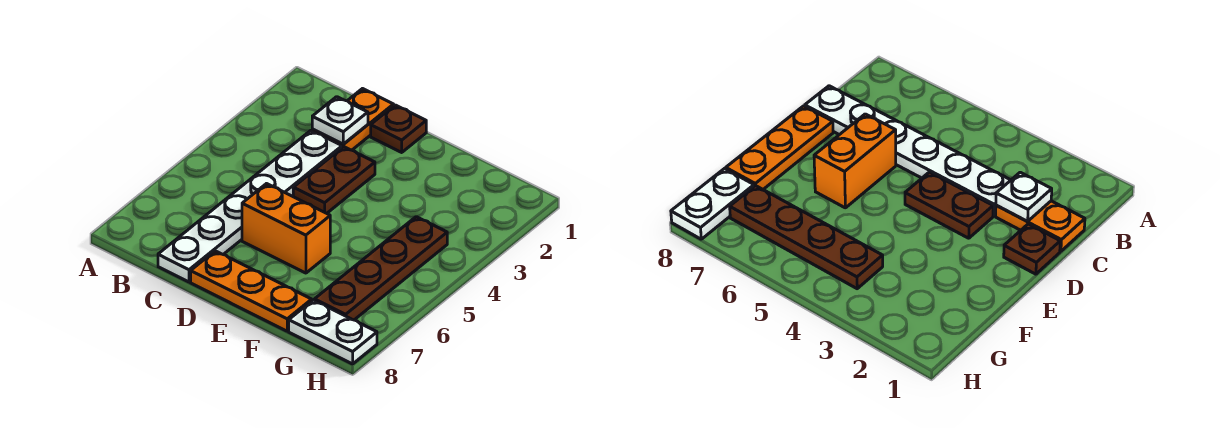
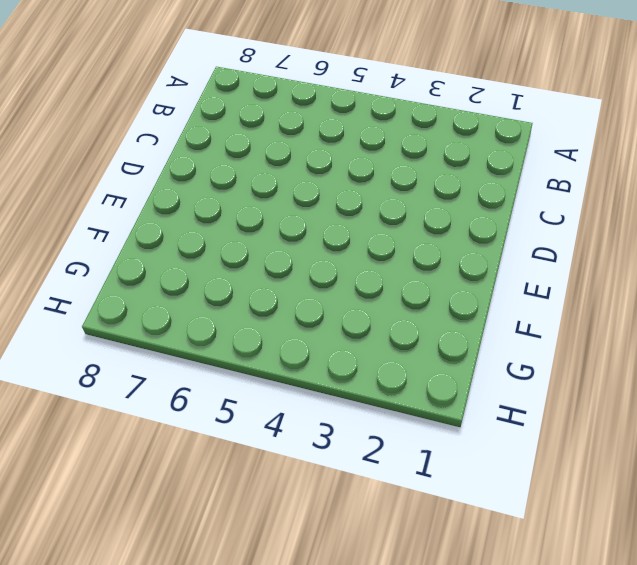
none -> orange 1x2 plate [312,89,394,150]
none -> white 1x6 plate [158,130,342,282]

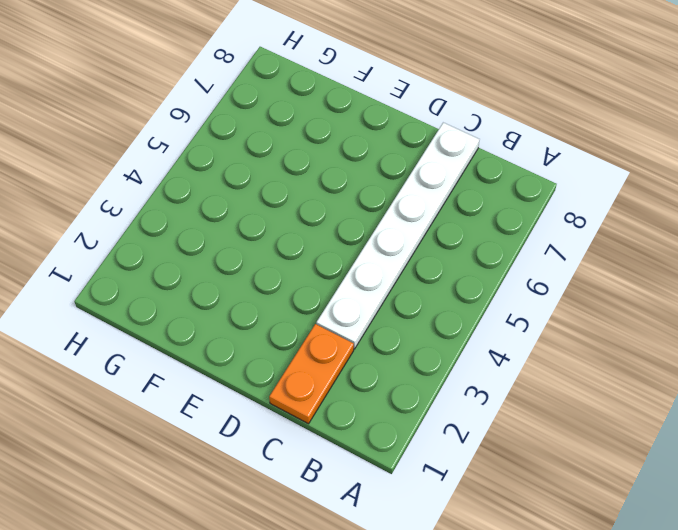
none -> brown 1x1 plate [371,105,426,152]
none -> brown 1x2 plate [293,147,375,213]

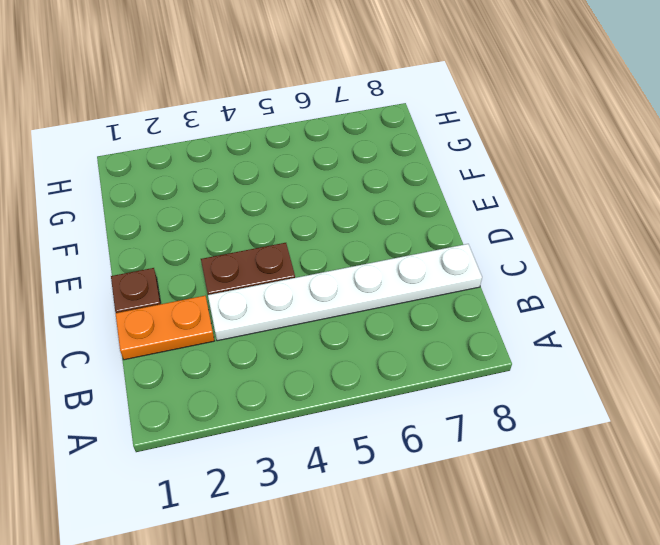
none -> orange 1x2 brick [242,184,330,273]
none -> orange 1x3 plate [191,251,312,331]

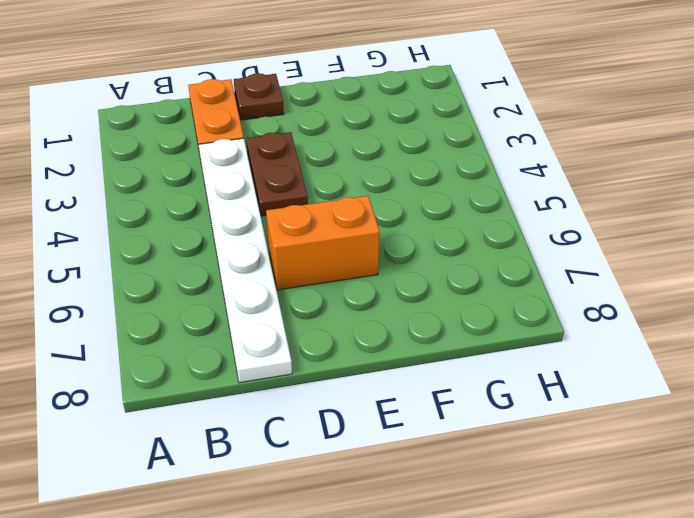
none -> orange 1x3 plate [191,251,312,331]
none -> brown 1x4 plate [314,217,447,320]

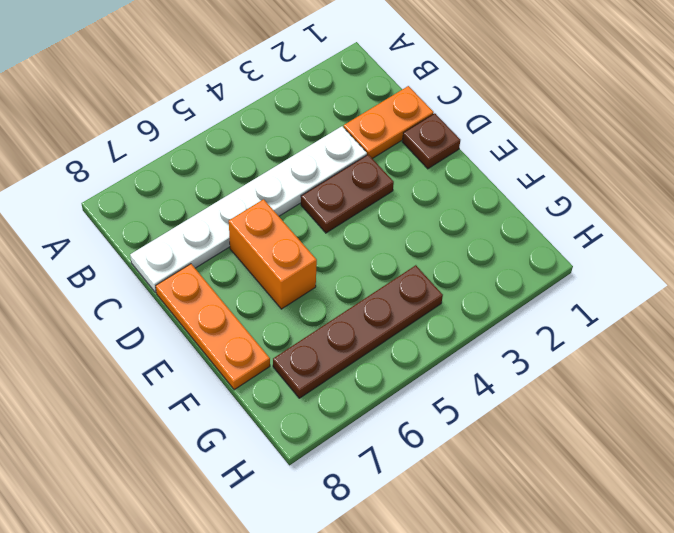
none -> white 1x2 plate [289,300,377,364]
none -> white 1x1 plate [312,97,368,144]

